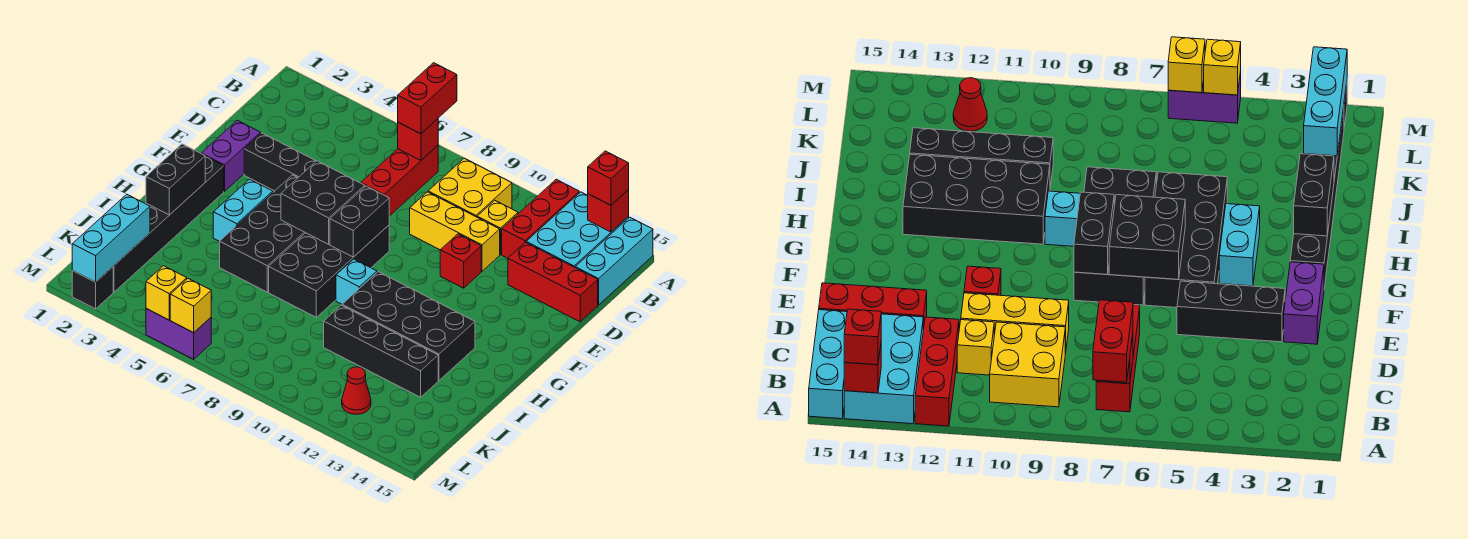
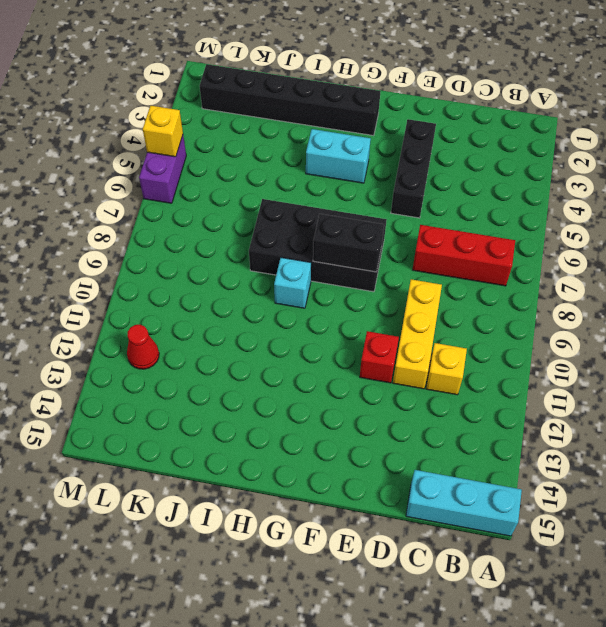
none -> red 1x3 brick [502,179,579,258]
none -> cyan 2x3 brick [526,192,629,268]
none -> yellow 2x2 brick [428,158,512,217]
none -> red 1x3 brick [508,242,598,322]

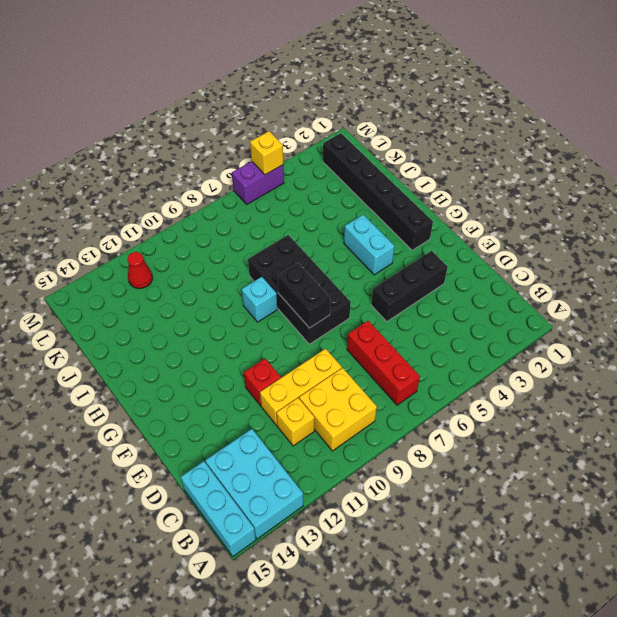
none -> red 1x3 brick [502,179,579,258]
none -> red 1x3 brick [508,242,598,322]
none -> purple 1x2 brick [201,120,261,191]
none -> black 2x4 brick [220,175,305,292]

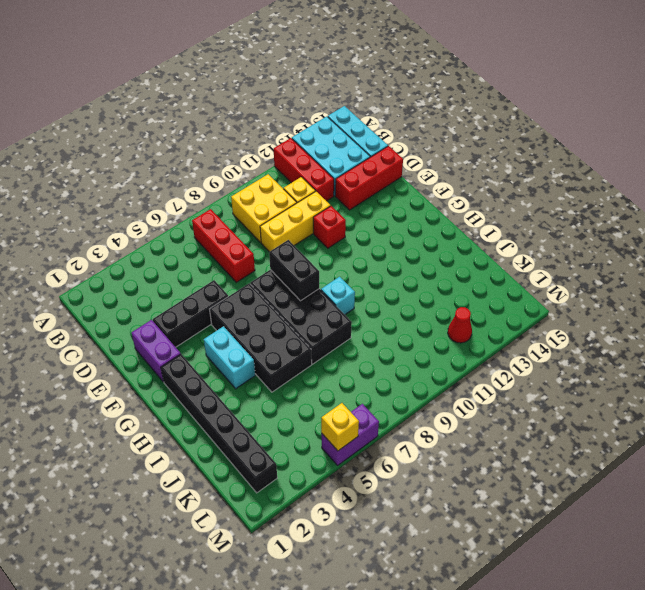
none -> black 2x4 brick [342,272,475,380]
none -> black 1x4 brick [324,305,438,397]
none -> black 1x1 brick [72,267,113,309]
none -> red 1x1 brick [587,190,629,232]

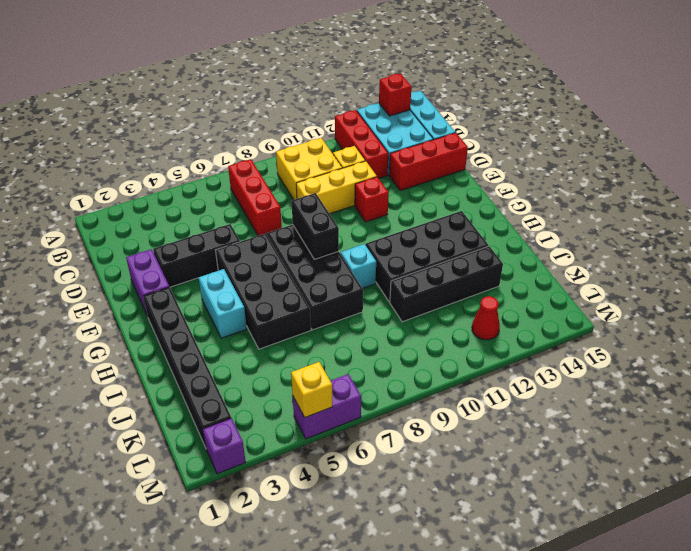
purple 1x1 brick [203,418,246,474] -> black 1x1 brick [72,267,113,309]
none -> red 1x1 brick [398,119,438,160]
none -> black 2x2 brick [281,161,365,244]
none -> black 1x2 brick [146,144,205,215]
none -> cyan 1x3 brick [72,194,150,282]

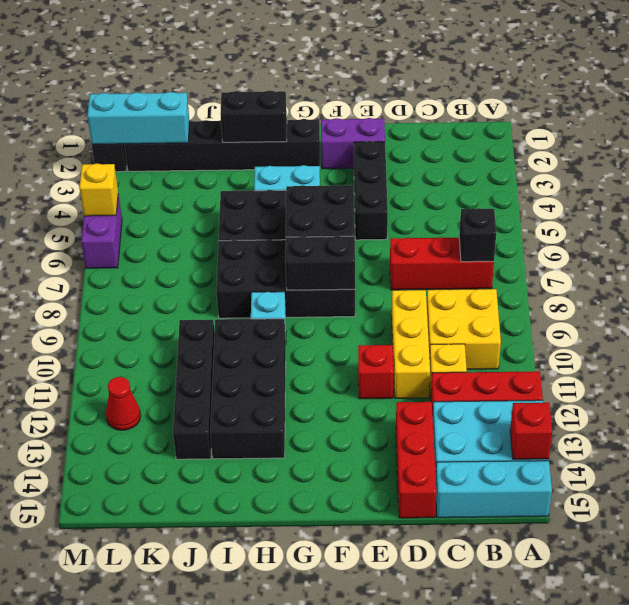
black 1x1 brick [459,208,496,262] -> red 1x1 brick [398,119,438,160]
none -> yellow 1x1 brick [170,279,211,333]
none -> red 1x2 brick [398,63,457,134]
none -> red 1x1 brick [588,151,629,205]

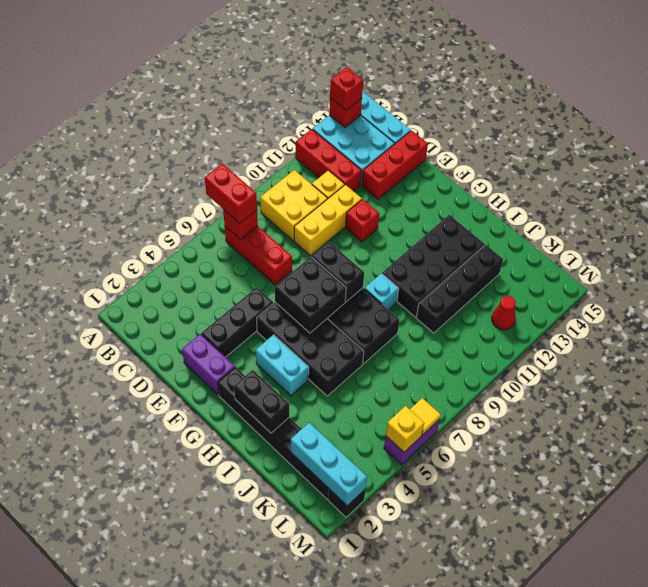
yellow 1x1 tile [410,398,441,435] -> yellow 1x1 brick [170,279,211,333]

